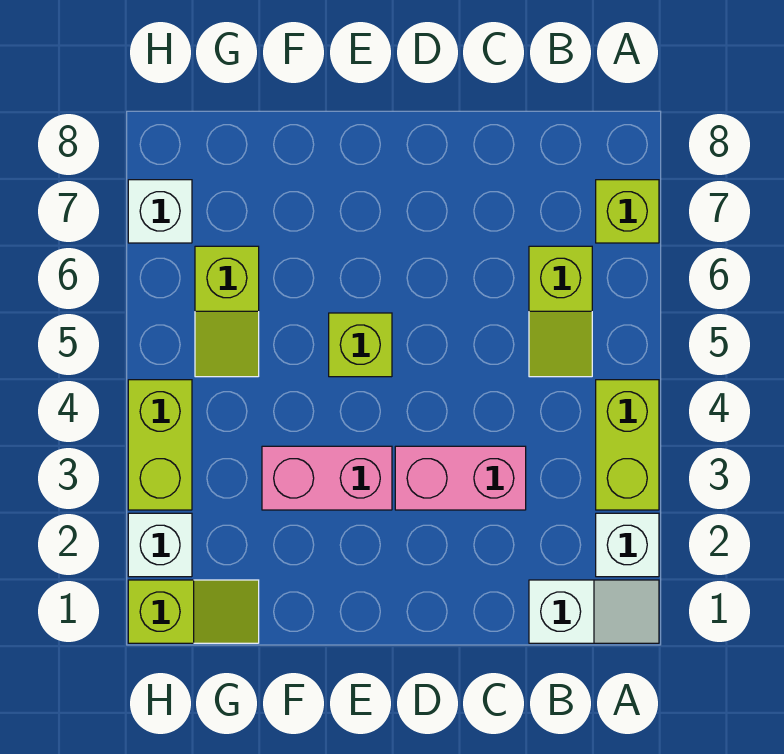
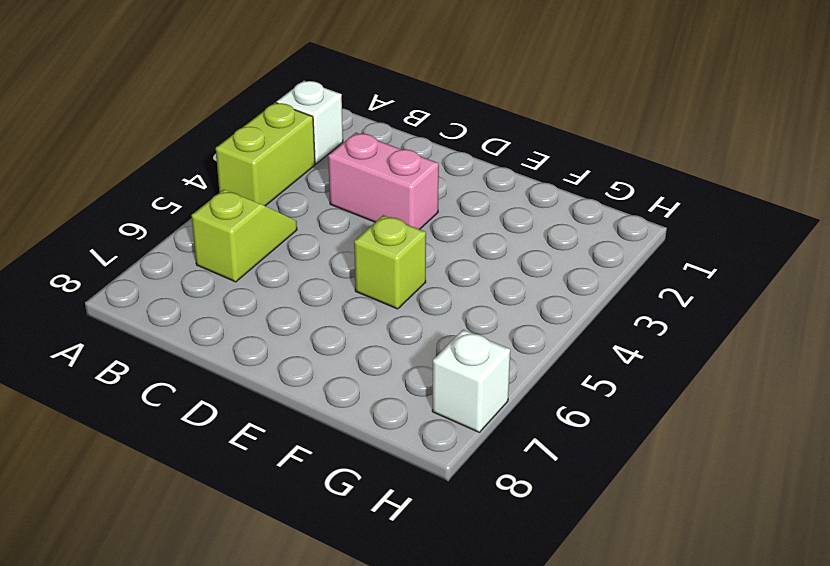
none -> white 1x2 slope [529,580,659,643]
none -> lime 1x1 brick [596,180,659,243]
none -> pink 1x2 brick [262,446,392,510]

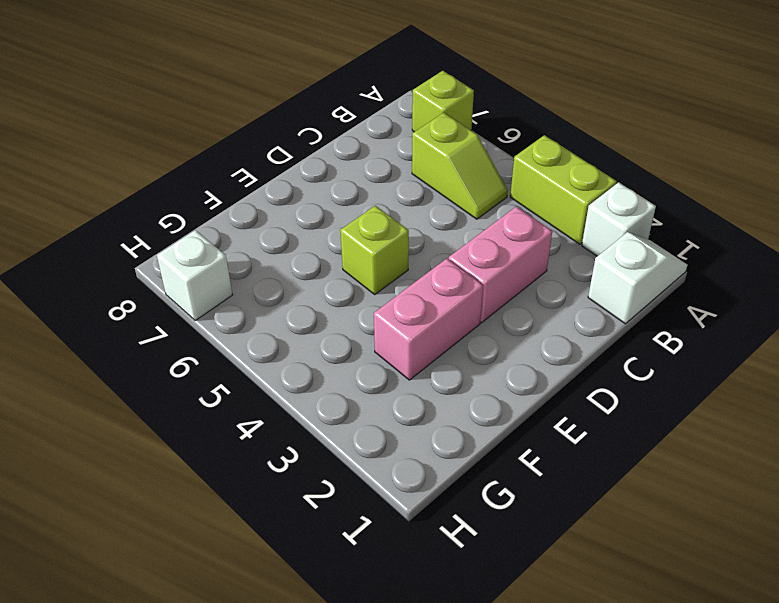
none -> lime 1x2 slope [128,580,259,643]
none -> lime 1x2 slope [195,246,259,377]
none -> white 1x1 brick [128,513,192,577]

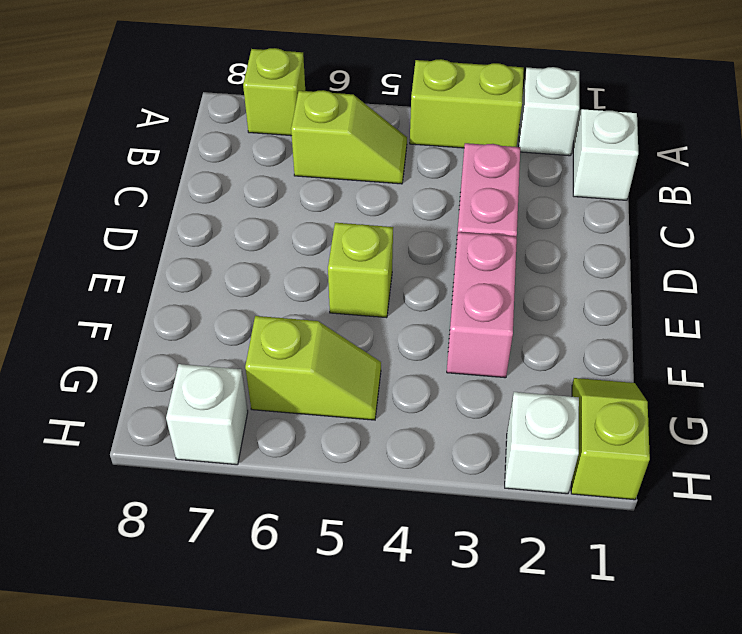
none -> lime 1x2 brick [128,380,192,510]

